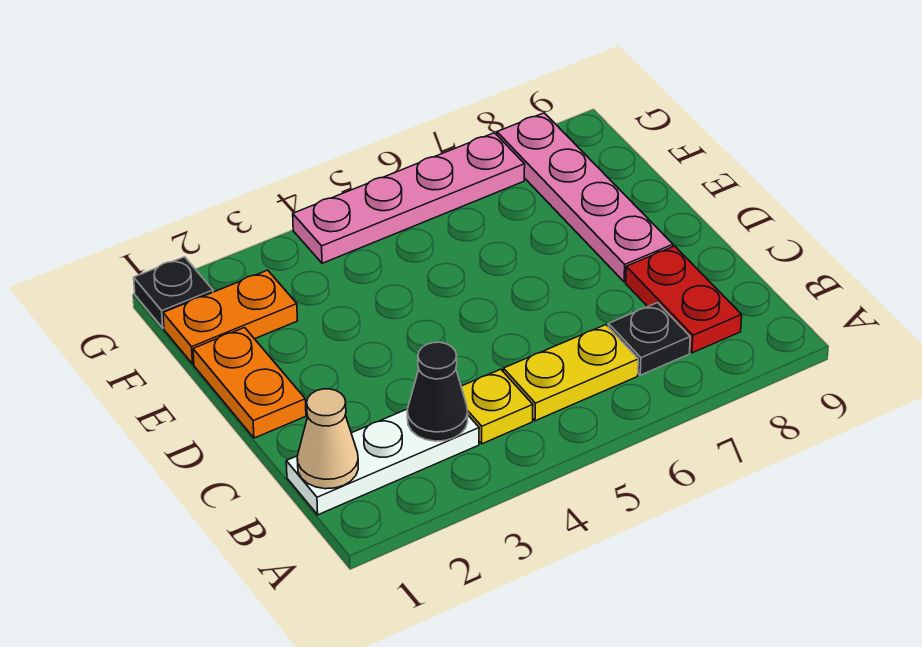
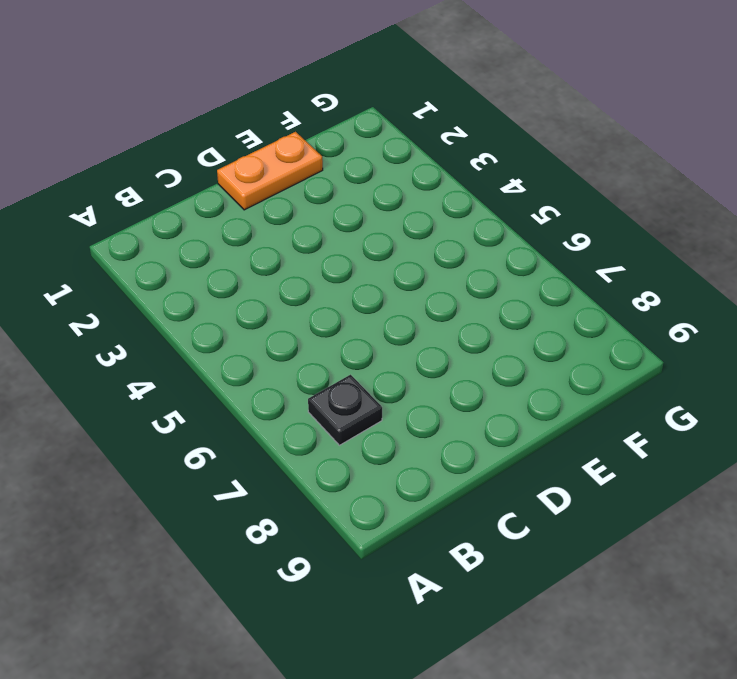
none -> white 1x3 plate [286,409,479,515]
none -> yellow 1x1 plate [461,369,533,444]
none -> yellow 1x2 plate [503,325,638,421]

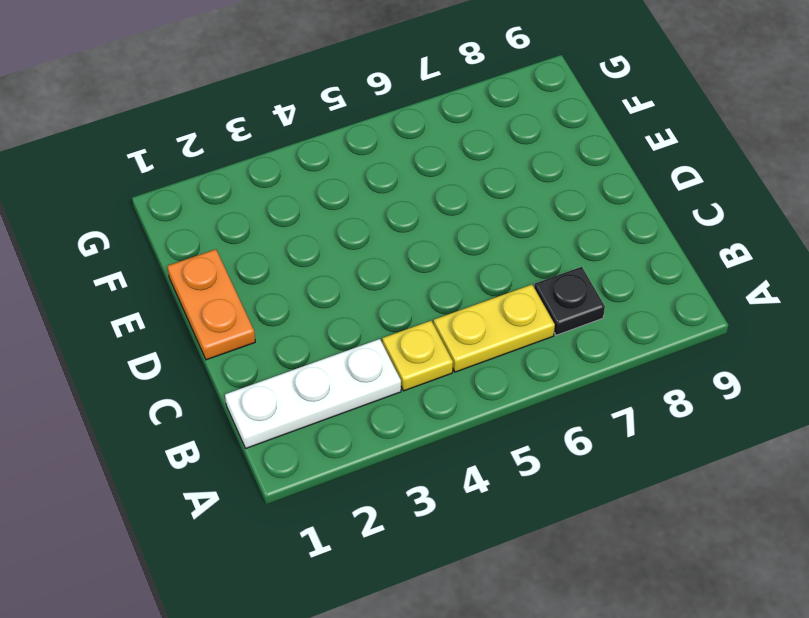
none -> red 1x2 plate [626,246,742,353]
none -> pink 1x4 plate [497,113,673,282]
none -> orange 1x2 plate [163,270,297,364]

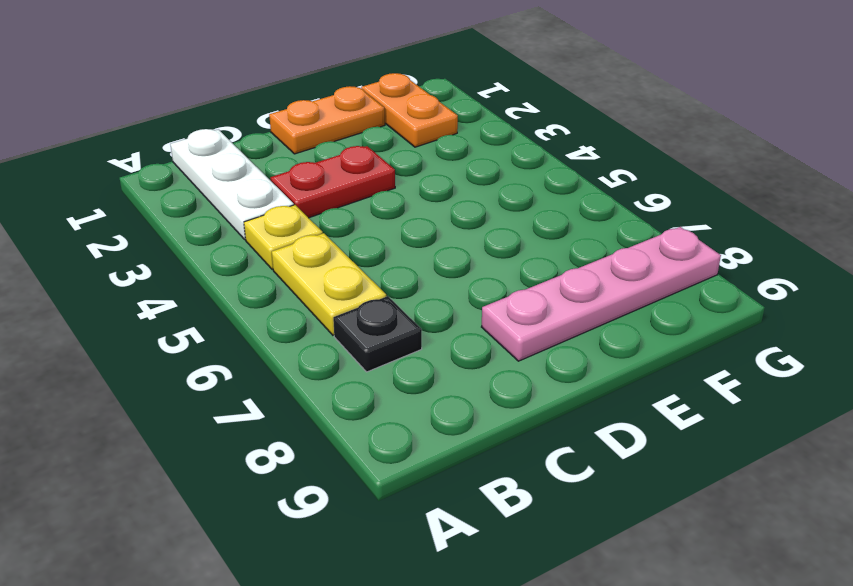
red 1x2 plate [270,146,395,218] -> red 1x2 plate moved to [626,246,742,353]
none -> black 1x1 plate [134,257,213,328]
none -> pink 1x4 plate [293,133,525,263]
none -> tan 1x1 cone [297,389,358,489]

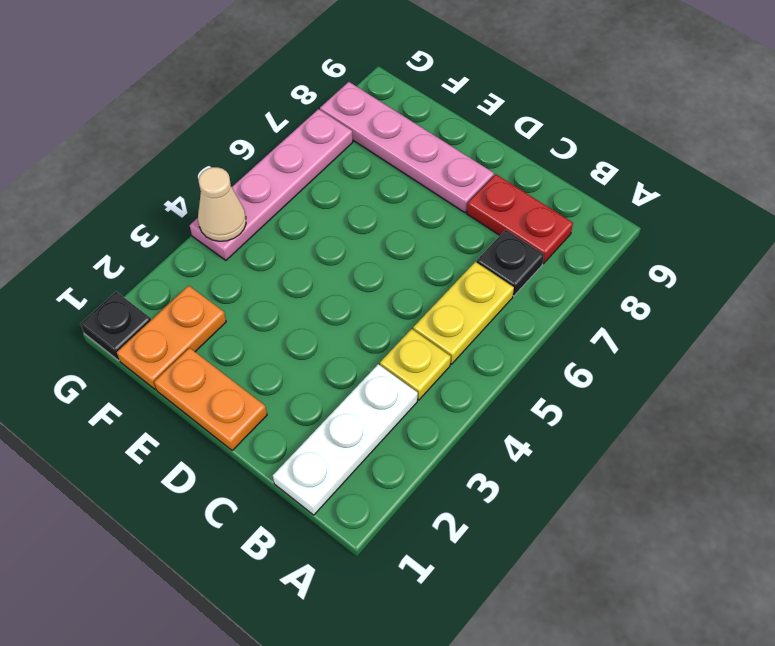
tan 1x1 cone [198,167,246,241] -> tan 1x1 cone moved to [297,389,358,489]
none -> black 1x1 cone [407,342,468,441]

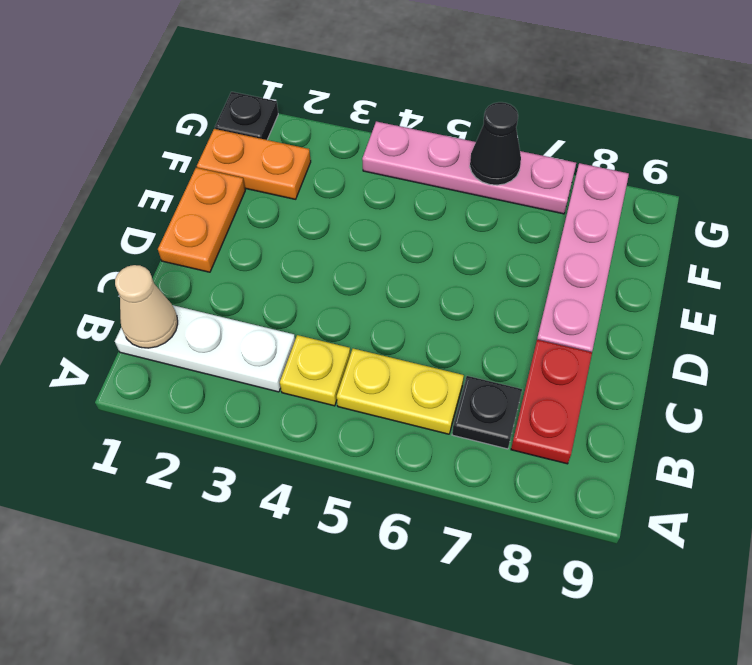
black 1x1 cone [470,102,521,185] -> black 1x1 cone moved to [407,342,468,441]

